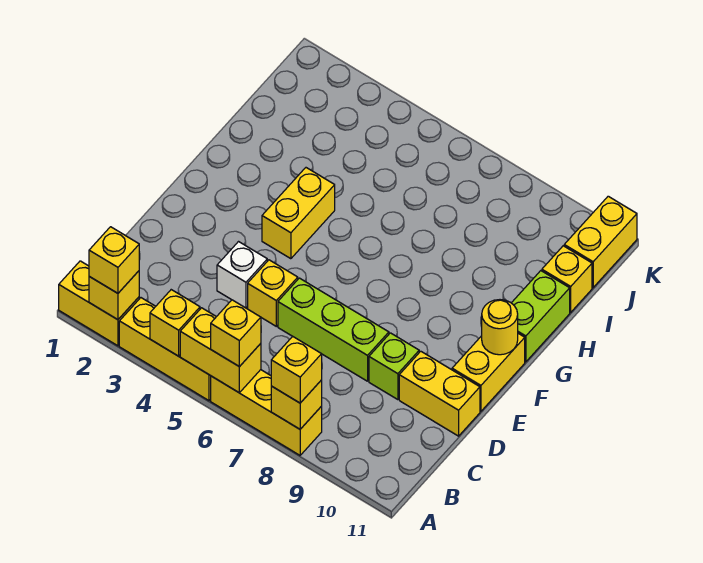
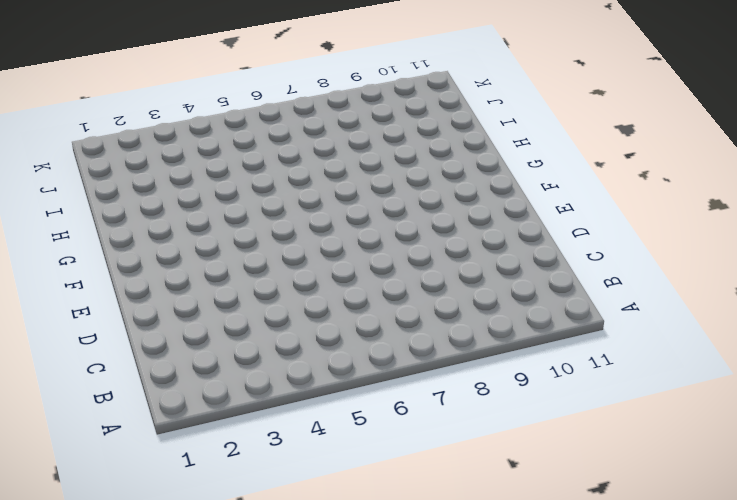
none -> yellow 1x2 brick [59,261,139,346]
none -> yellow 1x3 brick [119,298,211,401]
none -> yellow 1x3 brick [211,370,322,455]

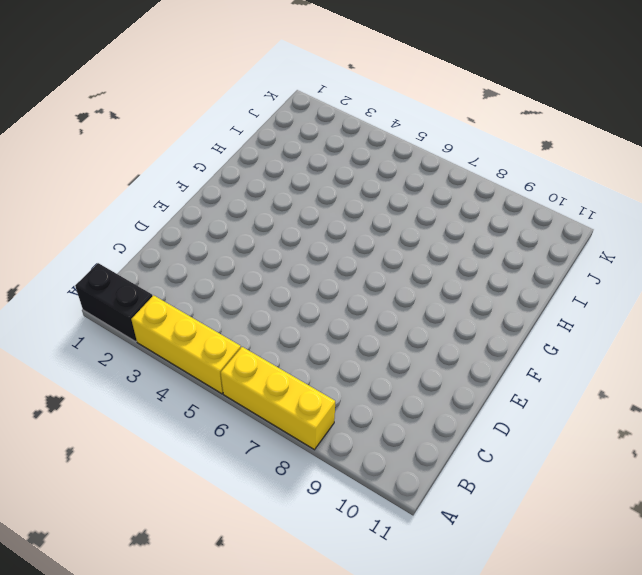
black 1x2 brick [75,263,152,342] -> yellow 1x2 brick [59,261,139,346]
none -> white 1x1 brick [217,242,267,308]
none -> yellow 1x1 brick [248,260,298,326]
none -> lime 1x3 brick [278,278,389,381]

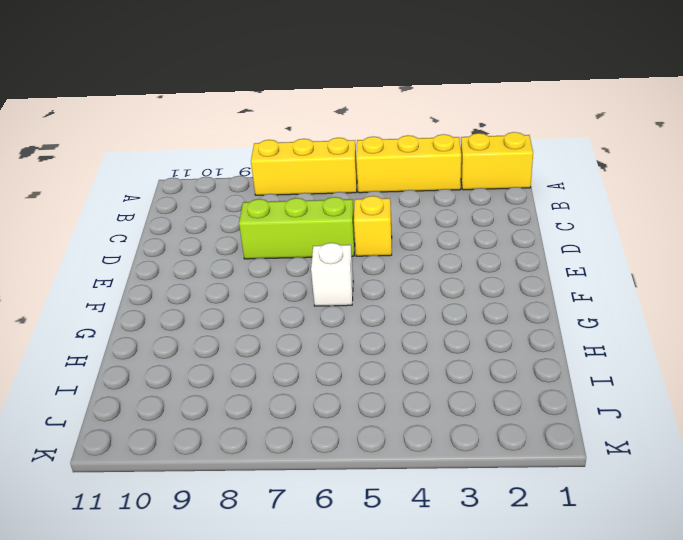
white 1x1 brick [311,243,353,306] -> white 1x1 brick moved to [217,242,267,308]
none -> lime 1x1 brick [369,333,419,400]
none -> yellow 1x2 brick [399,351,480,436]
none -> yellow 1x2 brick [452,333,525,411]

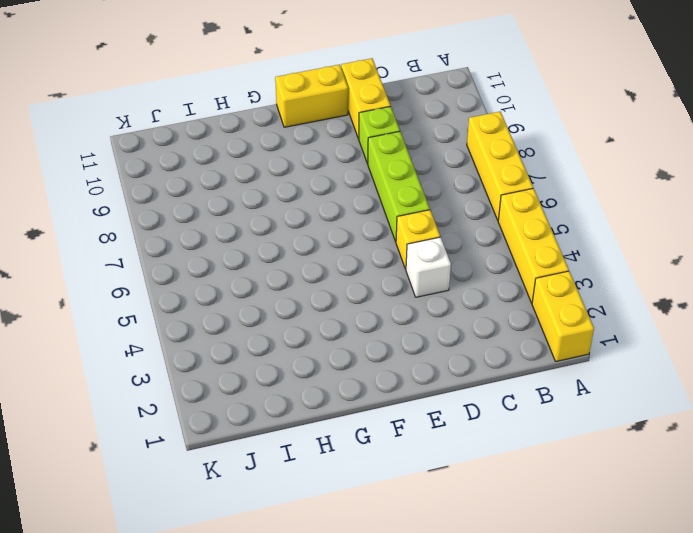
none -> yellow 1x2 brick [262,168,335,259]
none -> lime 1x2 brick [512,271,570,362]
none -> yellow 1x1 brick [542,246,592,312]

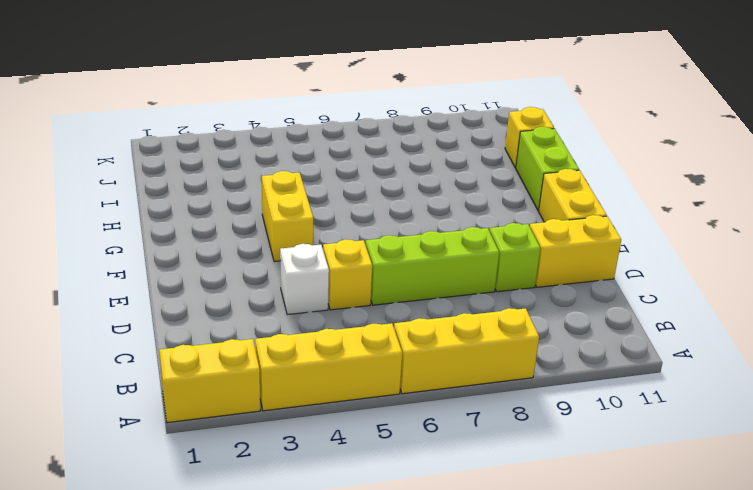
none -> yellow 1x2 brick [564,196,637,288]
none -> yellow 1x1 brick [89,271,139,320]
none -> yellow 1x1 brick [150,290,200,356]

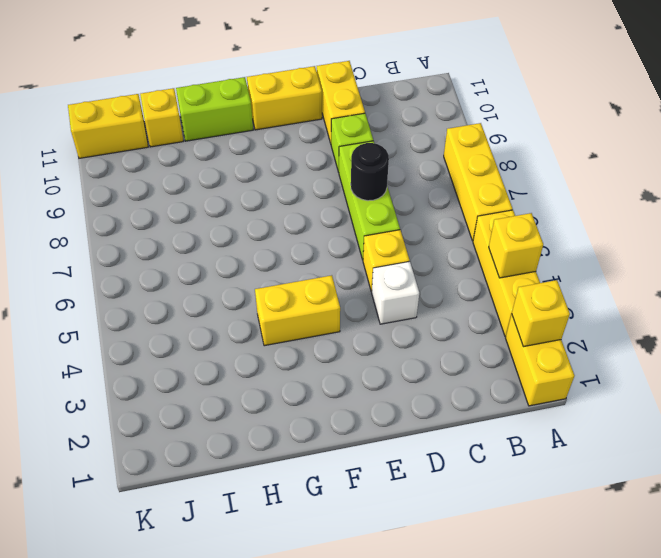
black 1x1 round brick [351,143,389,201] -> none
none -> yellow 1x2 brick [180,308,261,393]
none -> yellow 1x1 brick [271,380,322,429]
none -> yellow 1x1 round brick [482,300,518,355]

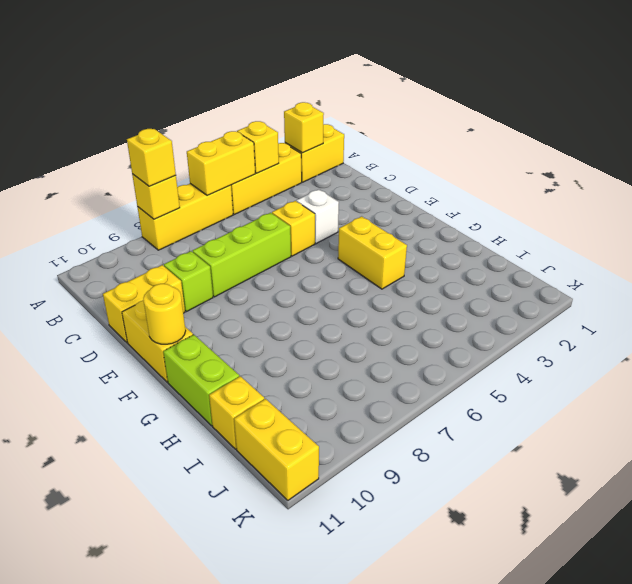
none -> yellow 1x1 brick [89,227,139,293]
none -> yellow 1x1 brick [211,300,261,367]

